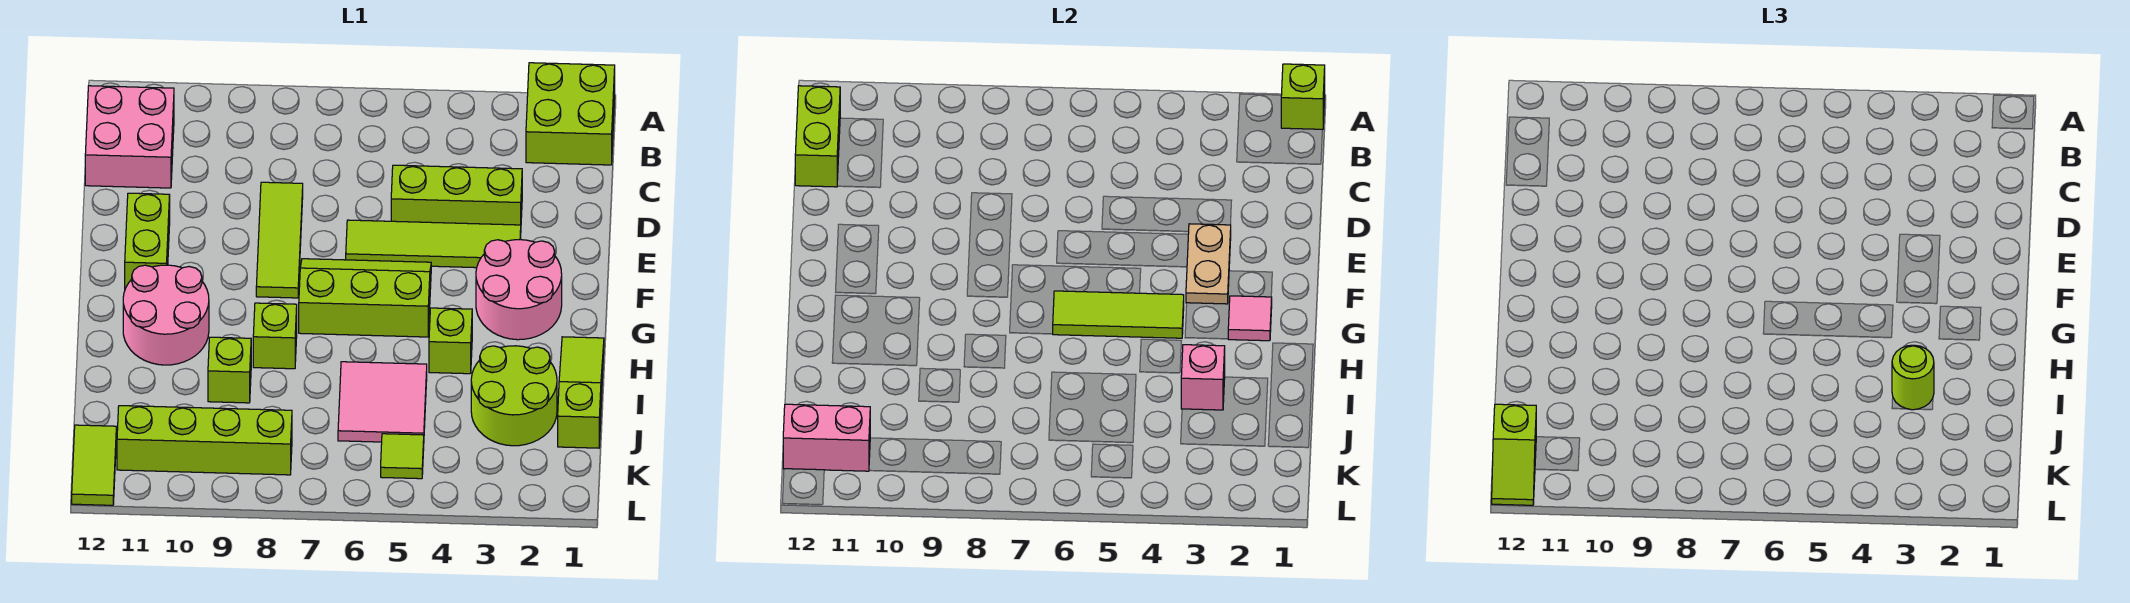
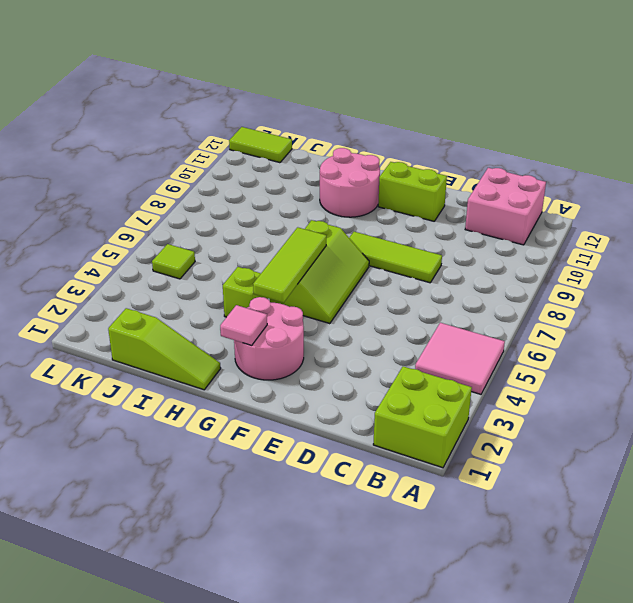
pink 2x2 tile [415,323,505,394] -> pink 2x2 tile moved to [338,362,427,442]
none -> lime 1x3 brick [391,165,522,225]
none -> lime 1x4 tile [346,220,521,268]
none -> lime 1x1 brick [253,303,297,369]

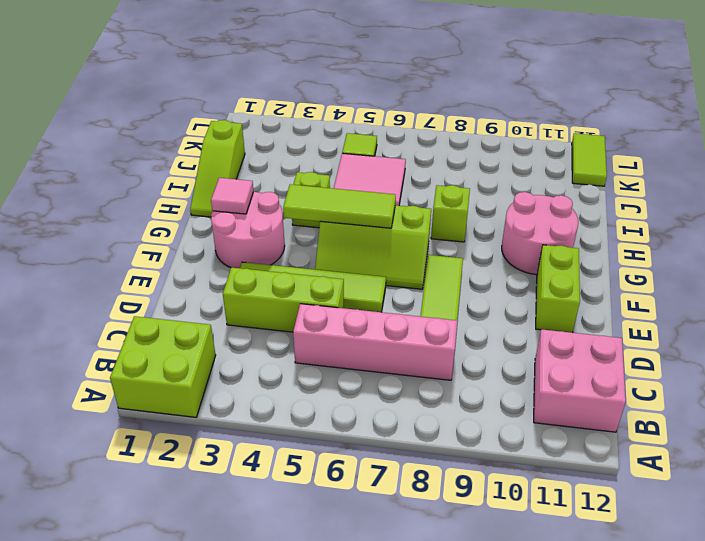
pink 1x4 brick [293,304,458,380] -> none
none -> lime 2x2 round brick [471,346,557,446]
none -> lime 1x1 brick [208,337,251,403]
none -> lime 1x4 brick [117,406,292,475]

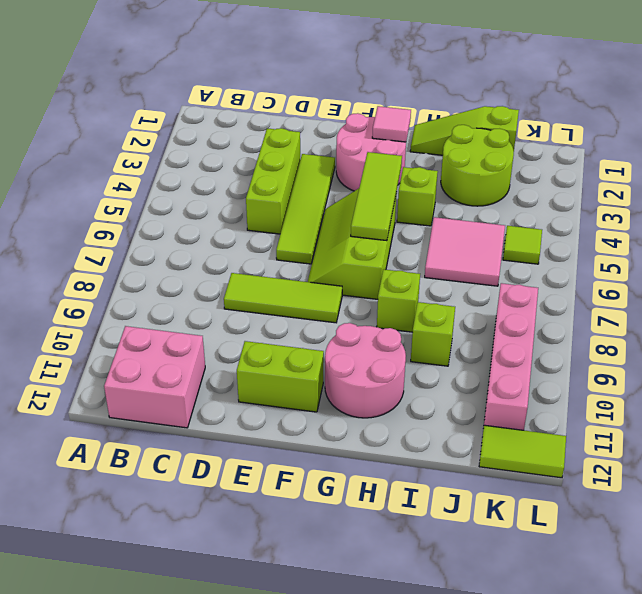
pink 1x4 brick [484,283,538,430] -> lime 1x4 brick [117,406,292,475]
none -> lime 2x2 brick [526,63,615,165]
none -> lime 1x1 brick [1281,64,1325,130]
none -> lime 1x2 brick [795,86,840,187]

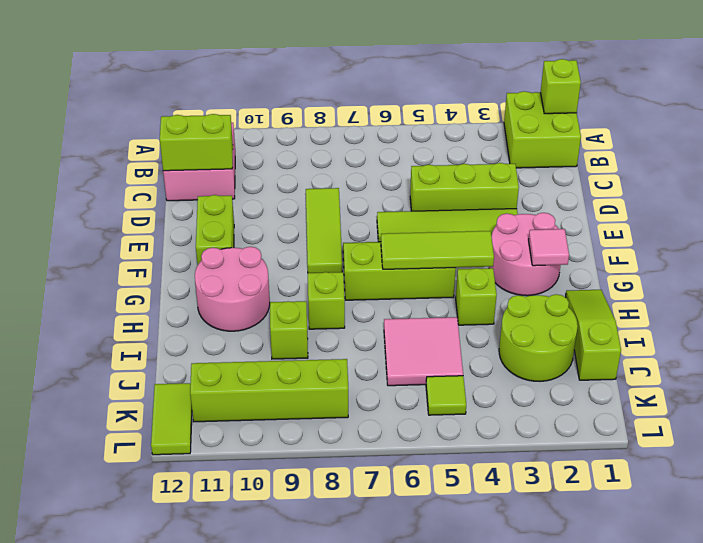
lime 1x2 brick [160,114,233,171] -> lime 1x2 brick turned to [795,86,840,187]
none -> tan 1x2 plate [1186,224,1231,304]
none -> pink 1x1 brick [1181,345,1225,410]
none -> pink 1x2 brick [783,404,870,471]

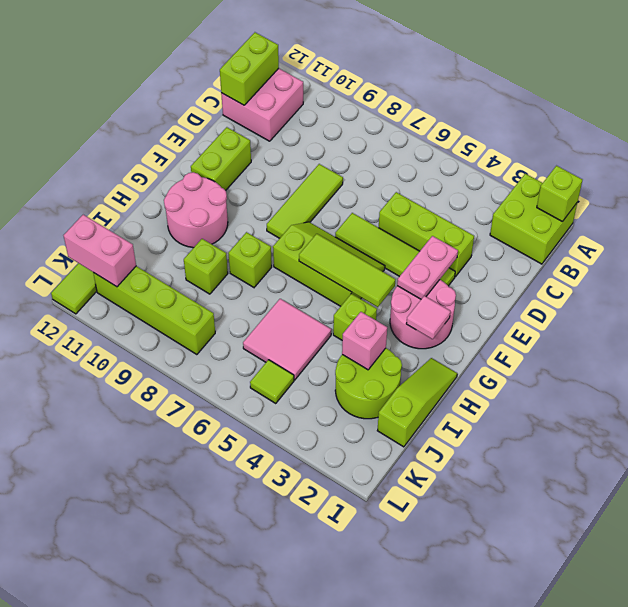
pink 1x2 plate [397,236,458,299] -> tan 1x2 plate [1186,224,1231,304]
none -> lime 1x1 round brick [1892,345,1934,410]
none -> lime 1x2 slope [1492,404,1536,505]

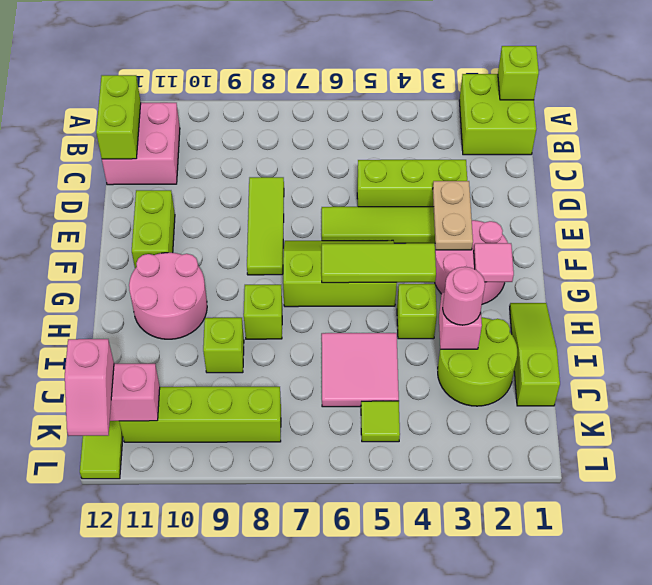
pink 1x1 round brick [443,267,485,325] -> lime 1x1 round brick [1892,345,1934,410]
pink 1x2 slope [65,339,114,436] -> lime 1x2 slope [1492,404,1536,505]

